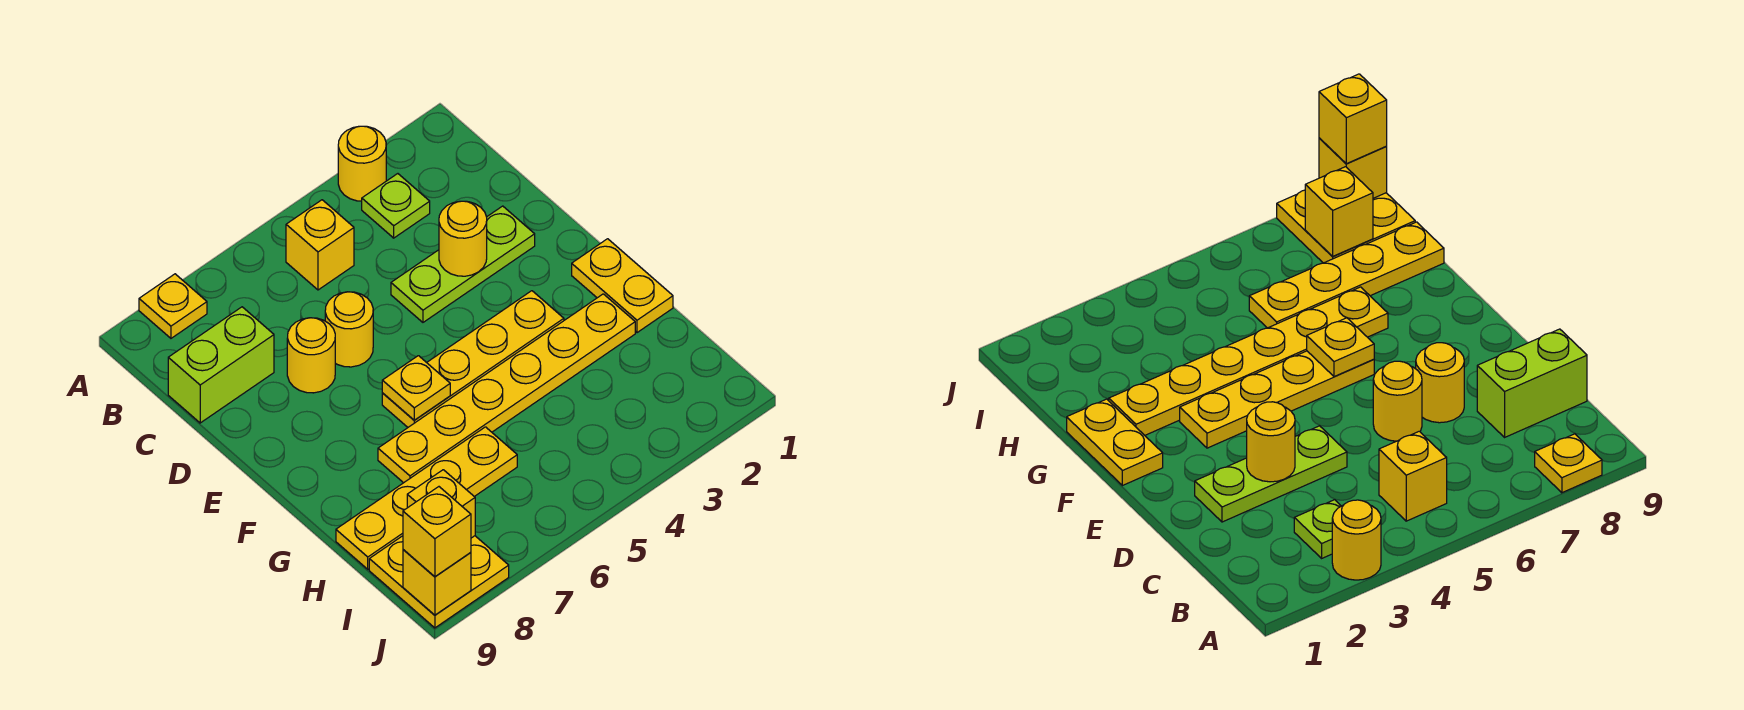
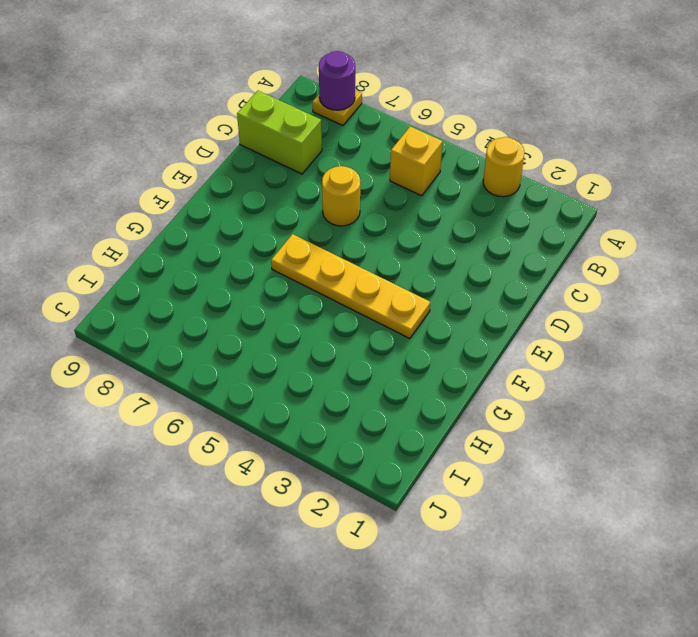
purple 1x1 round brick [319,51,355,110] -> none
none -> lime 1x1 plate [362,174,430,238]
none -> lime 1x3 plate [391,206,535,322]
none -> yellow 1x1 round brick [287,318,335,393]

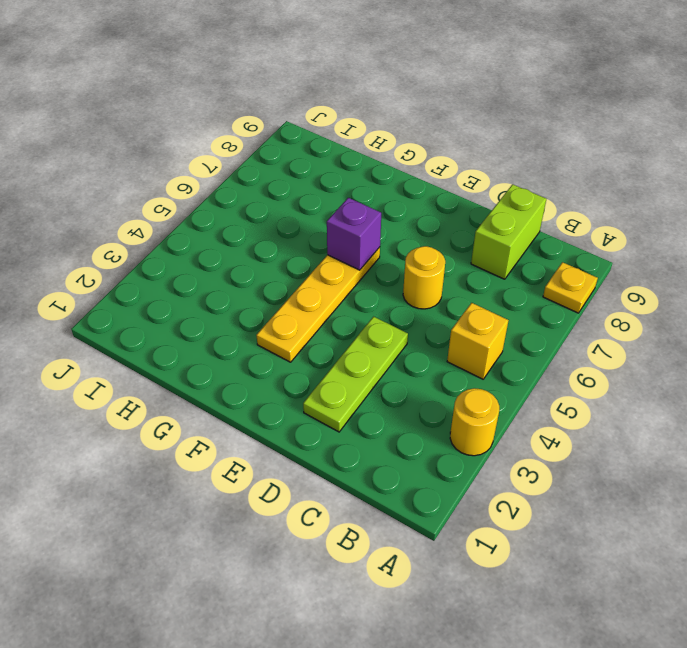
purple 1x1 brick [327,198,381,270] -> yellow 1x1 plate [382,356,450,420]
none -> lime 1x1 plate [362,174,430,238]
none -> yellow 1x1 round brick [287,318,335,393]
none -> yellow 1x2 plate [572,239,673,333]

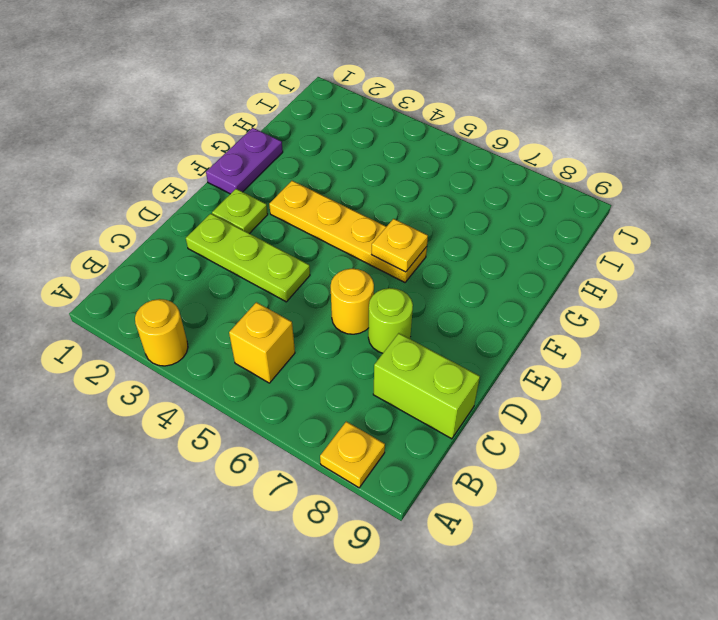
lime 1x1 round brick [368,288,413,353] -> yellow 1x1 round brick [287,318,335,393]
lime 1x1 plate [212,189,268,234] -> lime 1x1 plate moved to [362,174,430,238]
purple 1x2 plate [206,128,283,194] -> yellow 1x2 plate [572,239,673,333]
none -> yellow 1x6 plate [378,294,635,483]
none -> yellow 1x4 plate [336,427,517,569]
none -> yellow 2x2 plate [369,536,509,628]

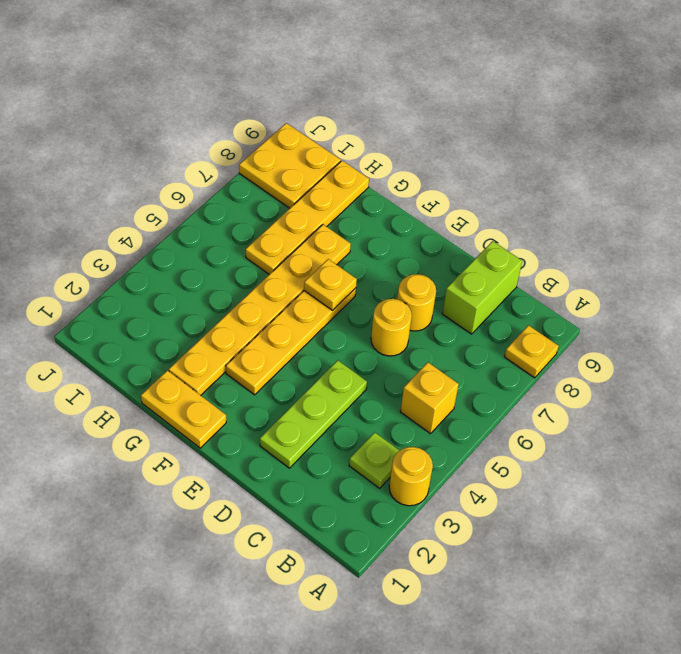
none -> yellow 1x1 round brick [439,201,487,276]
none -> yellow 1x1 brick [407,470,475,538]
none -> yellow 1x1 brick [403,550,471,615]

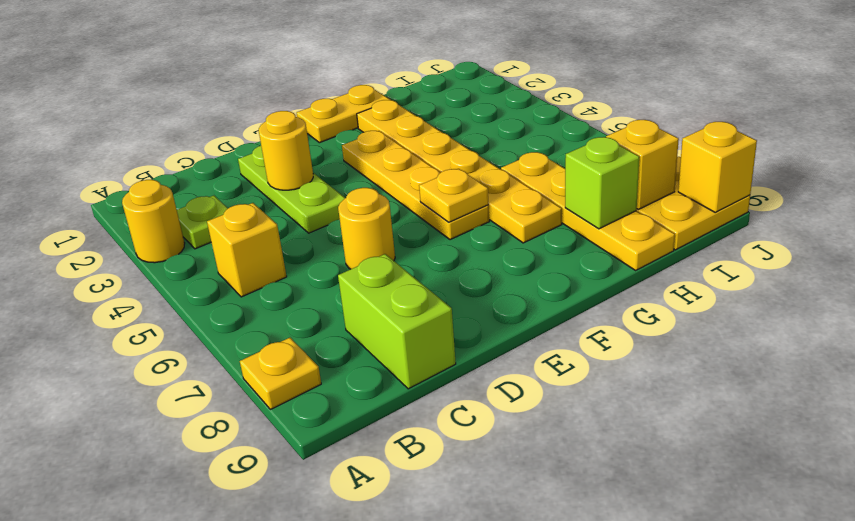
lime 1x1 brick [565,137,639,229] -> none
none -> yellow 1x1 round brick [287,318,335,393]
none -> yellow 1x1 brick [403,487,471,577]

